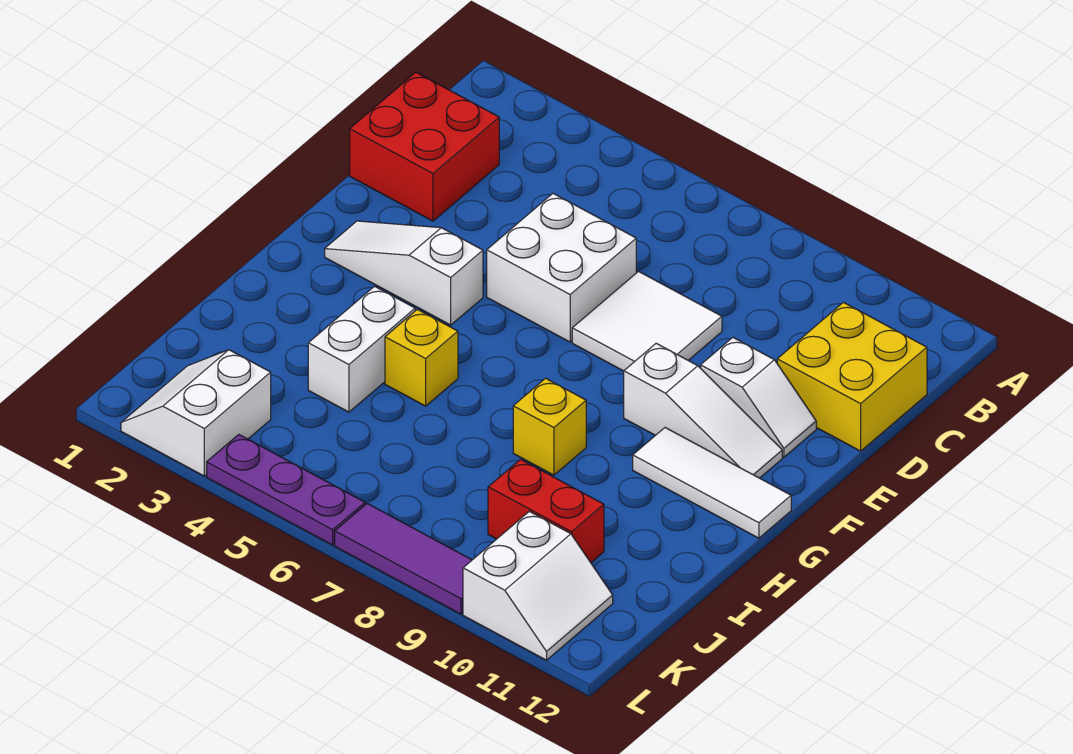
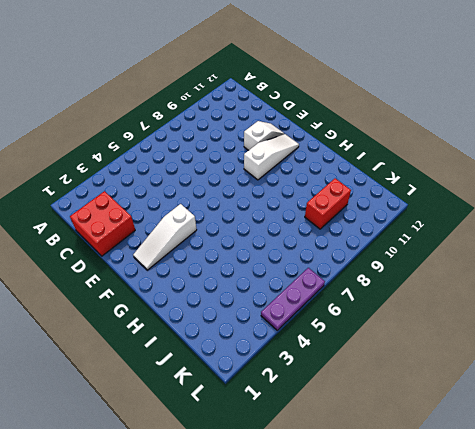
none -> yellow 2x2 brick [777,302,927,451]
none -> white 2x2 brick [487,193,636,342]
none -> white 2x2 tile [572,271,722,371]

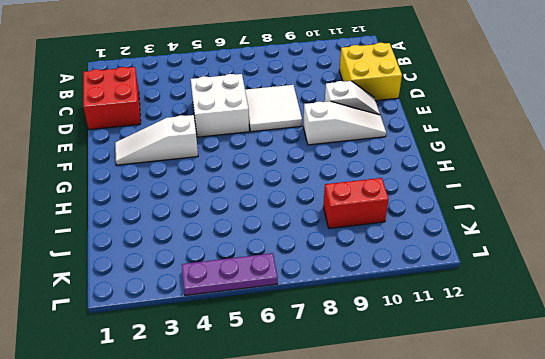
none -> white 1x3 tile [633,428,791,538]
none -> white 1x2 brick [308,286,415,412]
none -> yellow 1x1 brick [385,309,458,406]

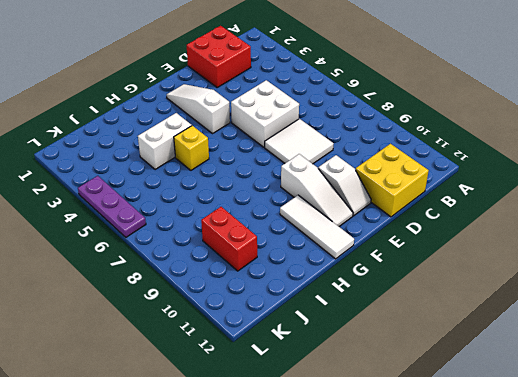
none -> yellow 1x1 brick [513,378,586,475]
none -> white 2x2 slope [121,350,271,476]
none -> white 2x2 slope [463,511,613,660]

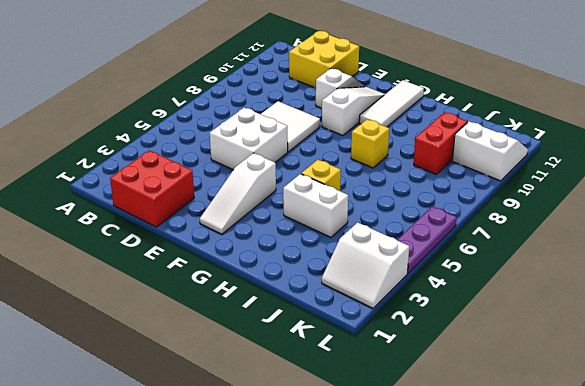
none -> purple 1x3 tile [335,504,472,614]

